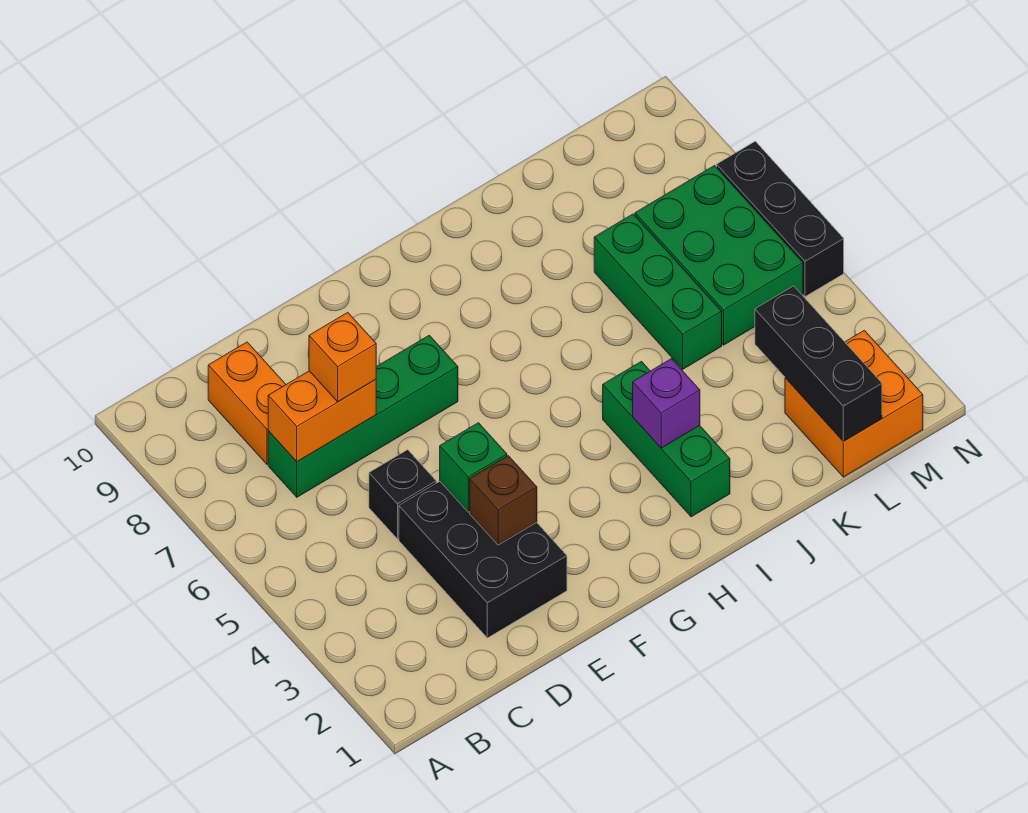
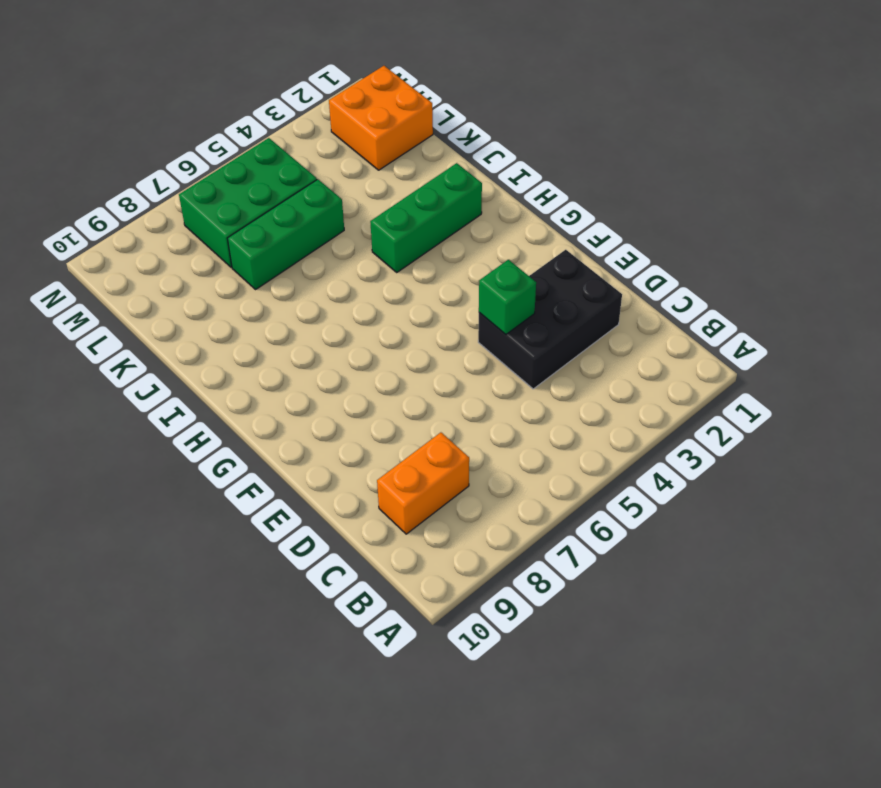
none -> green 1x4 brick [268,335,458,497]
none -> black 1x1 brick [369,450,436,539]
none -> black 1x3 brick [717,141,844,297]

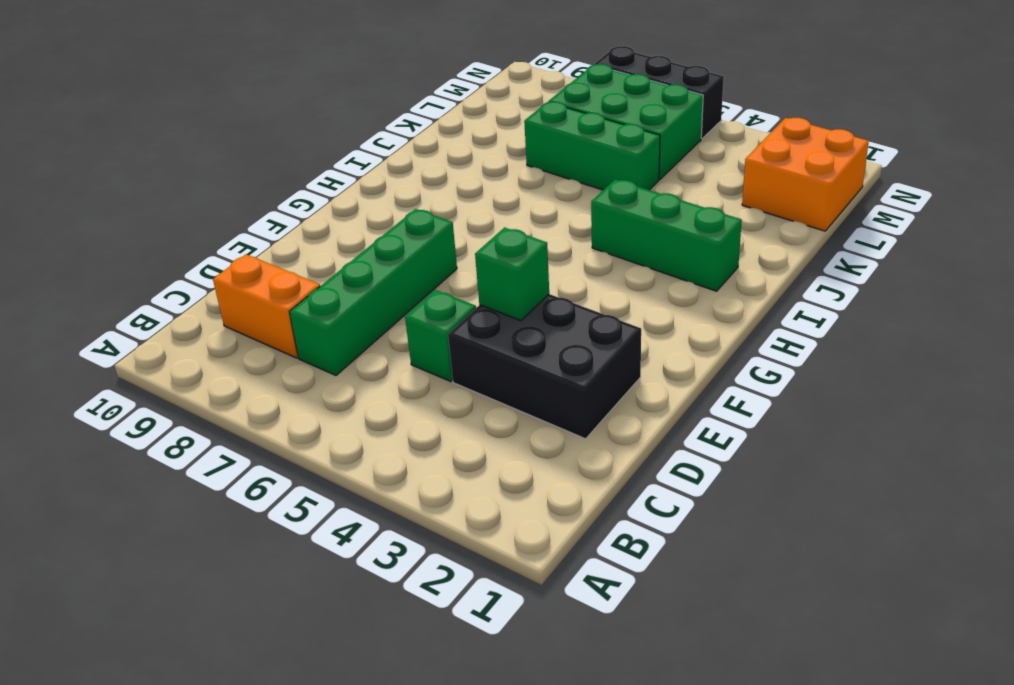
green 1x1 brick [405,290,476,382] -> black 1x1 brick [369,450,436,539]
none -> orange 1x2 brick [268,371,376,462]
none -> brown 1x1 brick [470,456,537,545]
none -> purple 1x1 brick [633,359,700,448]

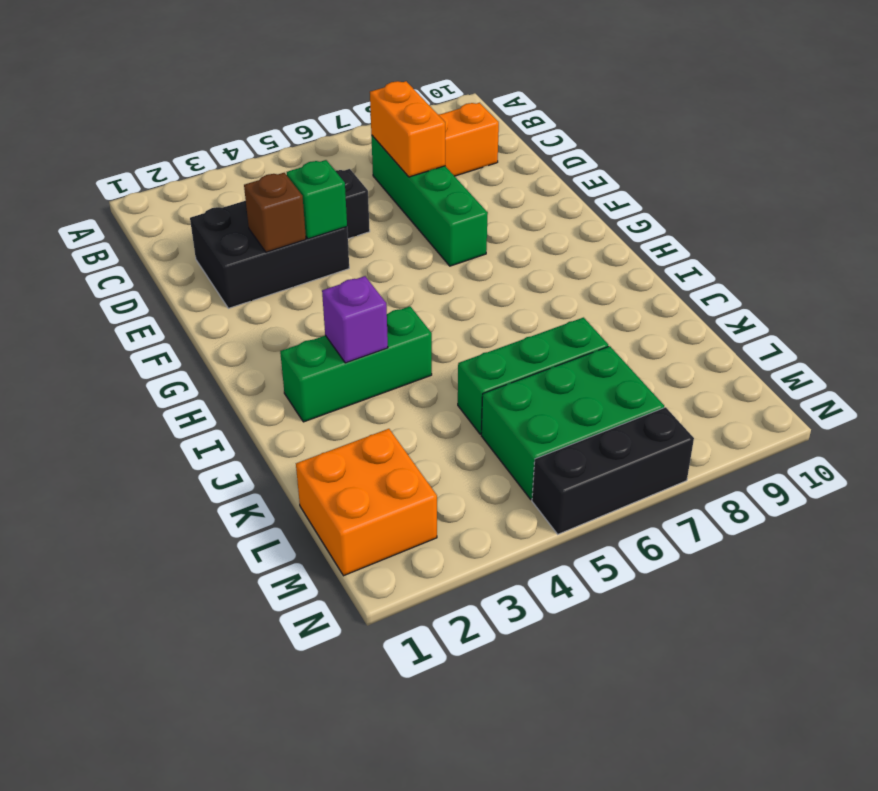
none -> black 1x3 brick [755,286,882,442]
none -> orange 1x1 brick [309,312,376,402]

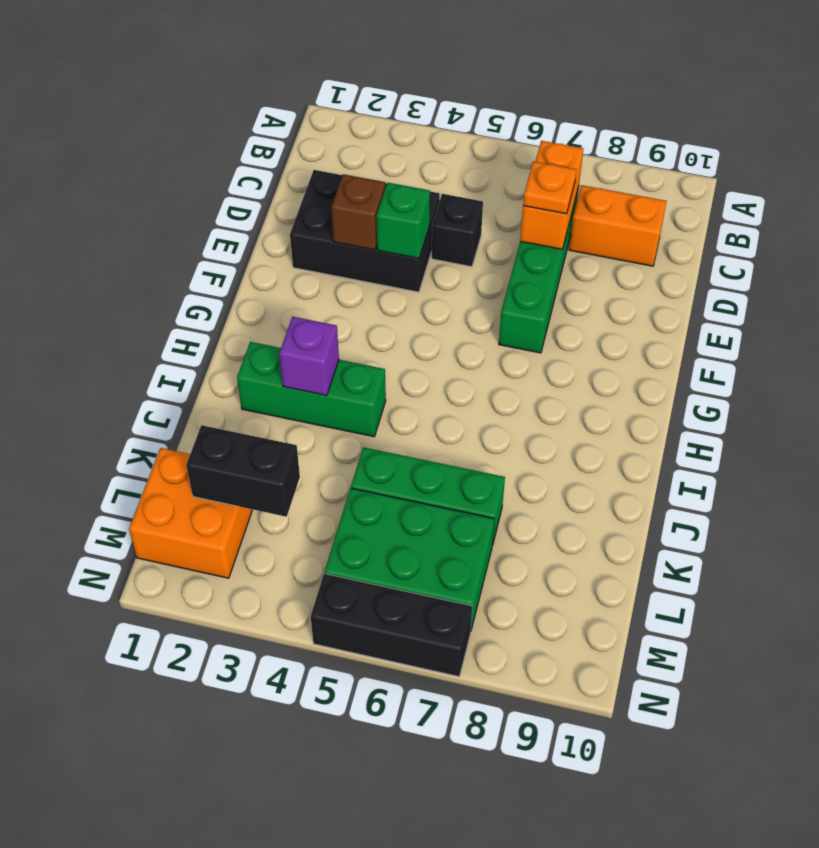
orange 1x1 plate [523,161,576,214] -> orange 1x1 brick [309,312,376,402]
black 1x2 brick [186,425,300,517] -> black 1x3 brick [755,286,882,442]

